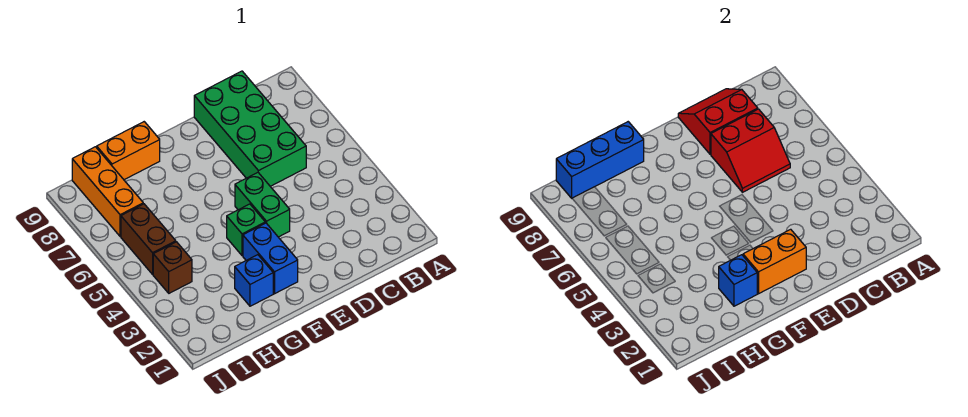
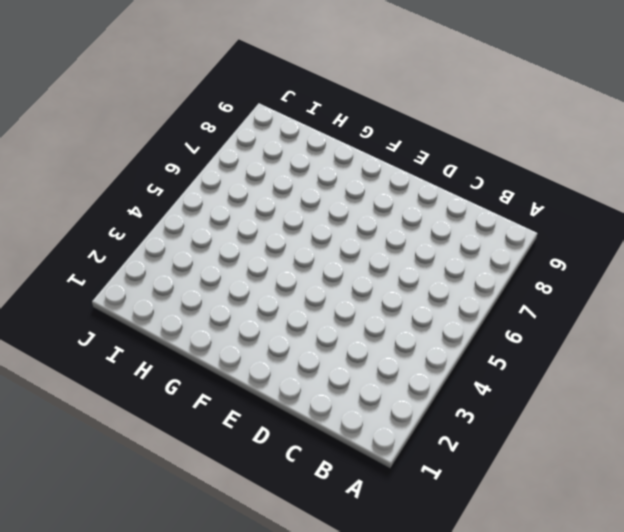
none -> green 2x4 brick [194,71,306,186]
none -> green 1x2 brick [235,173,290,237]
none -> blue 1x2 brick [243,223,298,294]

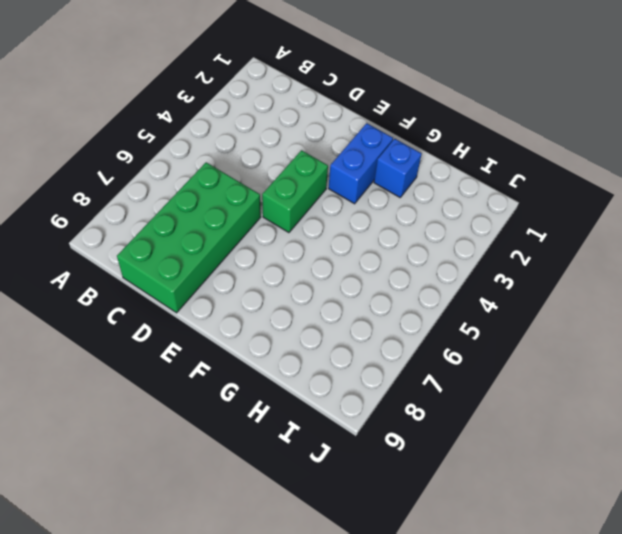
none -> green 1x1 brick [227,204,265,256]
none -> orange 1x2 brick [97,122,160,180]
none -> brown 1x1 brick [153,242,192,293]

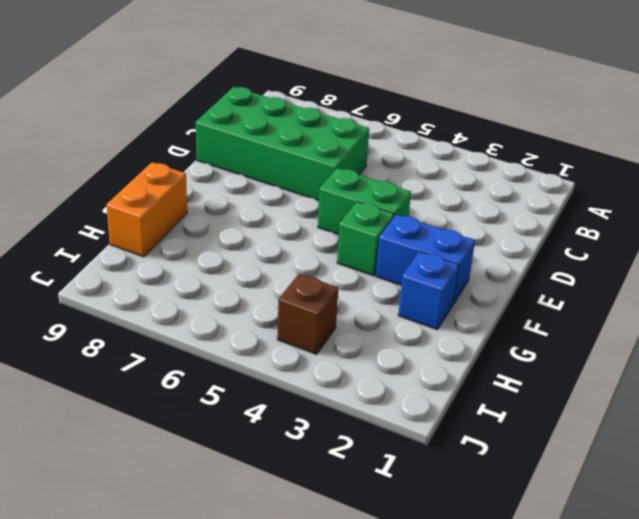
none -> brown 1x2 brick [121,204,176,274]
none -> orange 1x3 brick [72,147,143,236]
none -> red 2x2 slope [711,109,790,192]

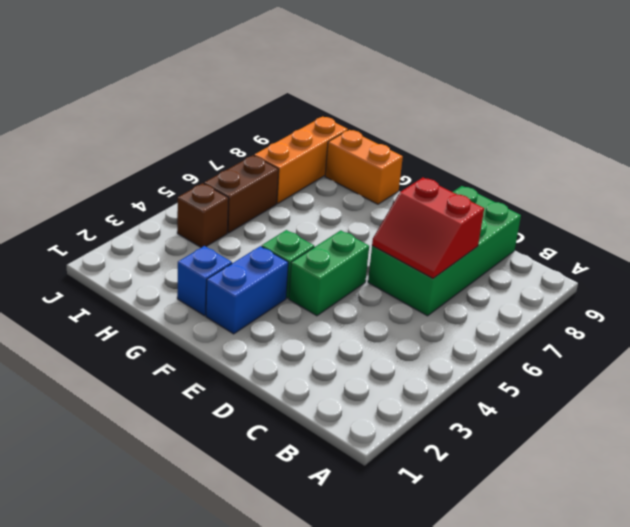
none -> red 2x2 slope [678,89,758,154]
none -> orange 1x2 brick [743,229,806,294]
none -> blue 1x1 brick [719,255,757,306]

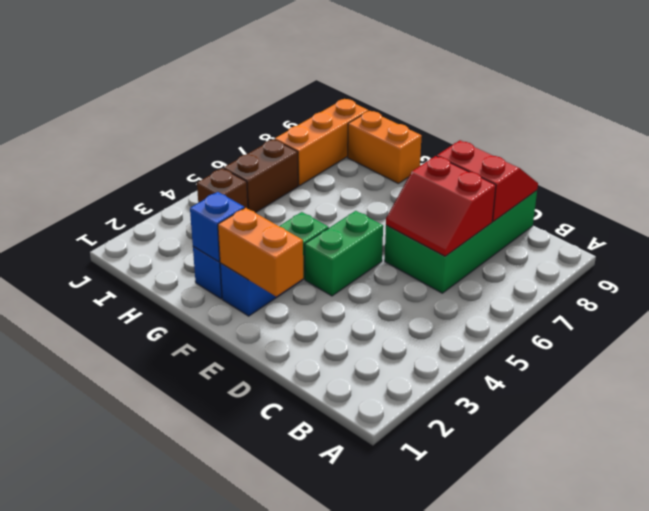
none -> blue 1x3 brick [556,122,644,198]

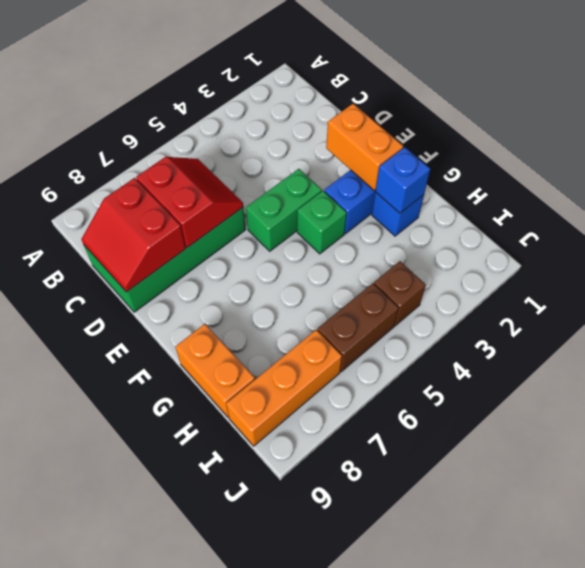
none -> blue 1x3 brick [556,122,644,198]

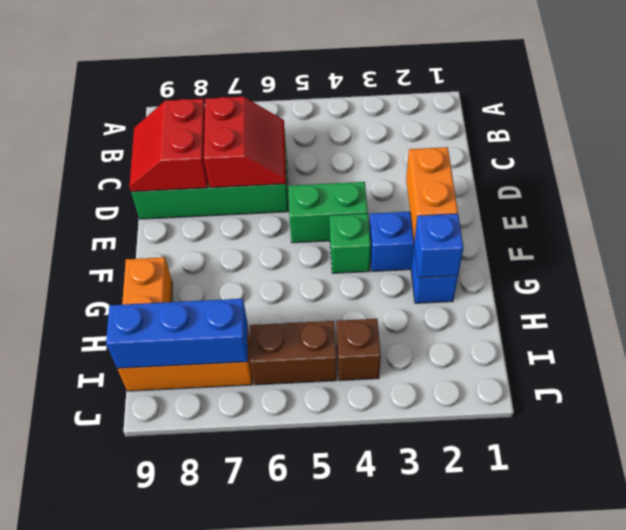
blue 1x3 brick [106,299,248,368] -> blue 1x3 brick turned to [556,122,644,198]

